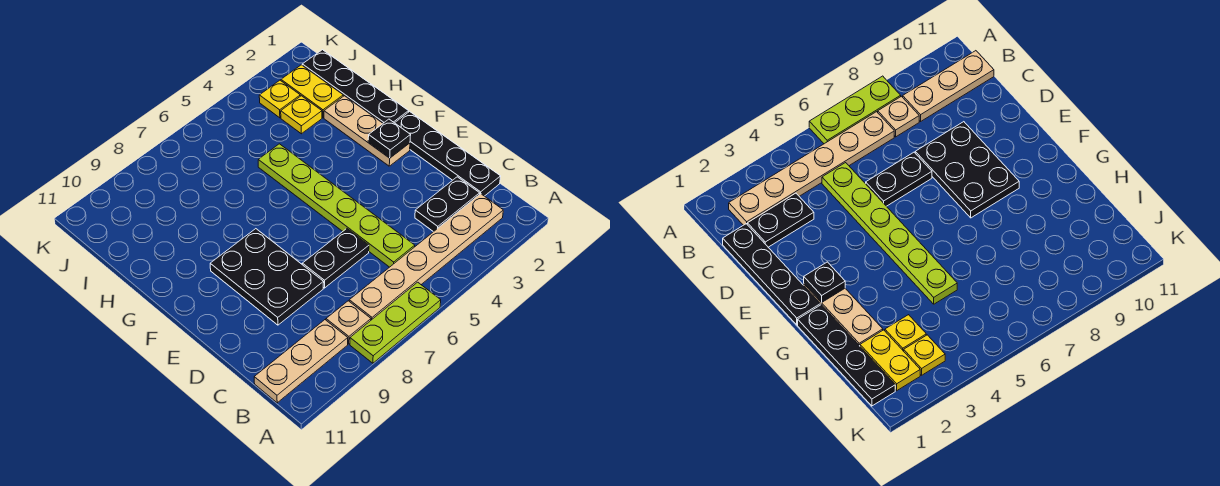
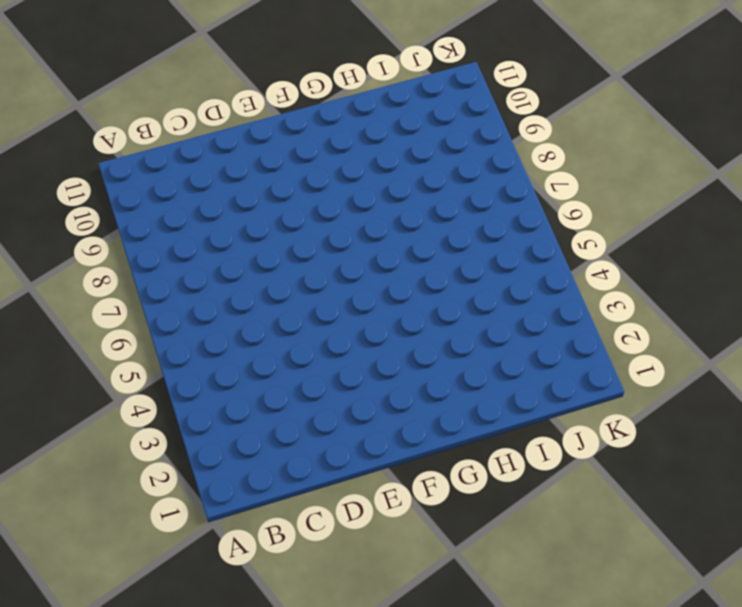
none -> lime 1x3 plate [350,282,441,363]
none -> tan 1x6 plate [349,194,503,320]
none -> tan 1x1 plate [326,301,371,344]

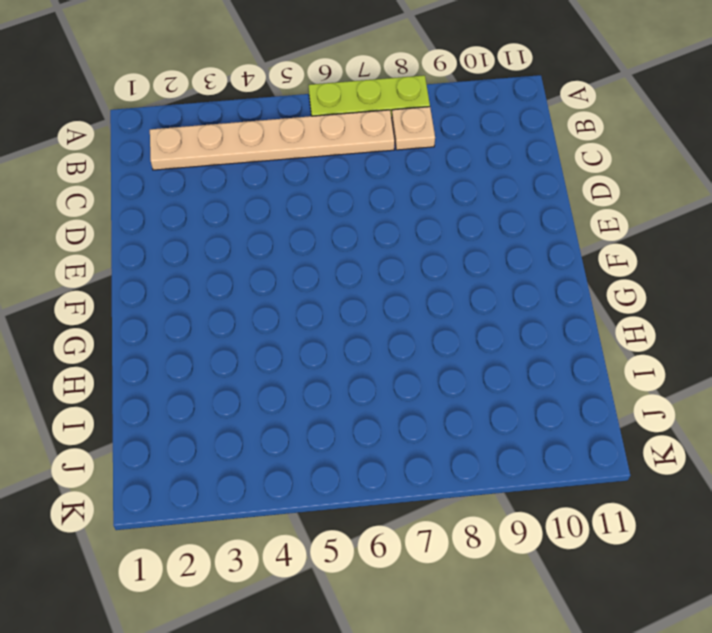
none -> tan 1x3 plate [254,320,348,403]
none -> black 1x4 plate [395,111,501,196]
none -> black 1x2 plate [415,177,480,232]

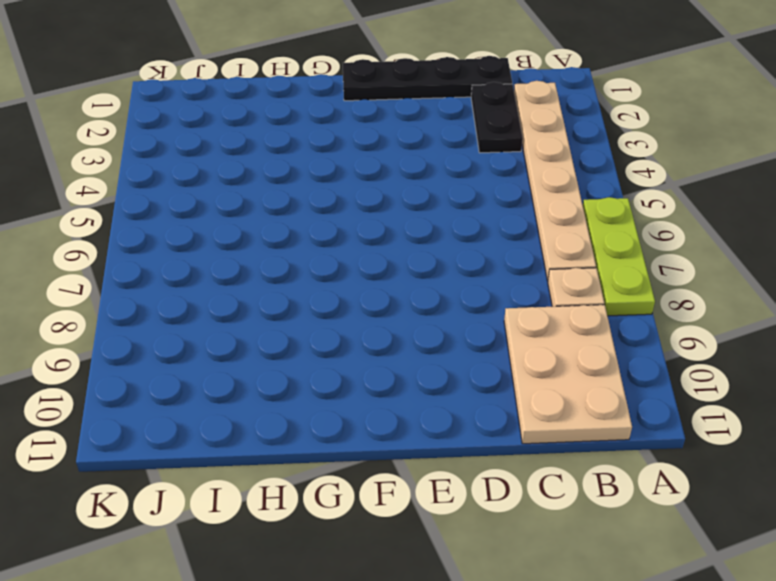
tan 2x3 plate [504,305,632,444] -> tan 1x3 plate [254,320,348,403]
none -> lime 1x6 plate [258,144,415,267]
none -> black 1x2 plate [302,229,369,288]
none -> black 2x3 plate [210,229,324,325]

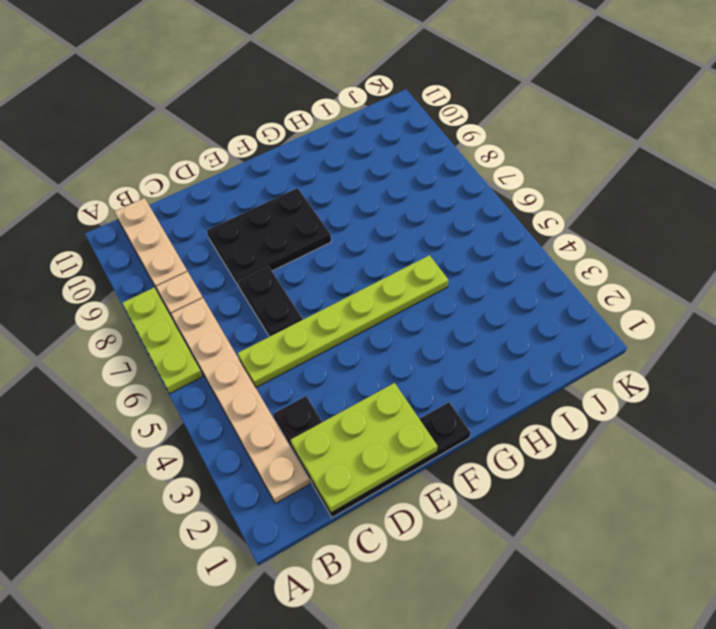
lime 2x3 plate [291,383,438,513] -> none
none -> tan 1x3 plate [324,96,410,166]
none -> black 1x4 plate [302,50,409,123]
none -> yellow 1x2 plate [281,65,343,118]

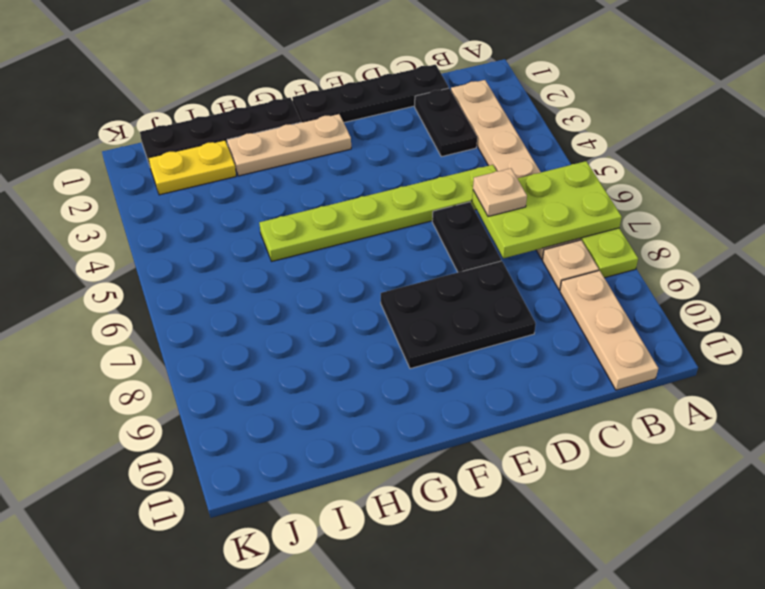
lime 2x3 plate [472,161,622,258] -> none
tan 1x1 plate [473,168,527,217] -> none
none -> yellow 1x1 plate [281,96,322,134]
none -> yellow 1x1 plate [259,80,300,118]
none -> black 1x1 plate [368,119,411,158]

